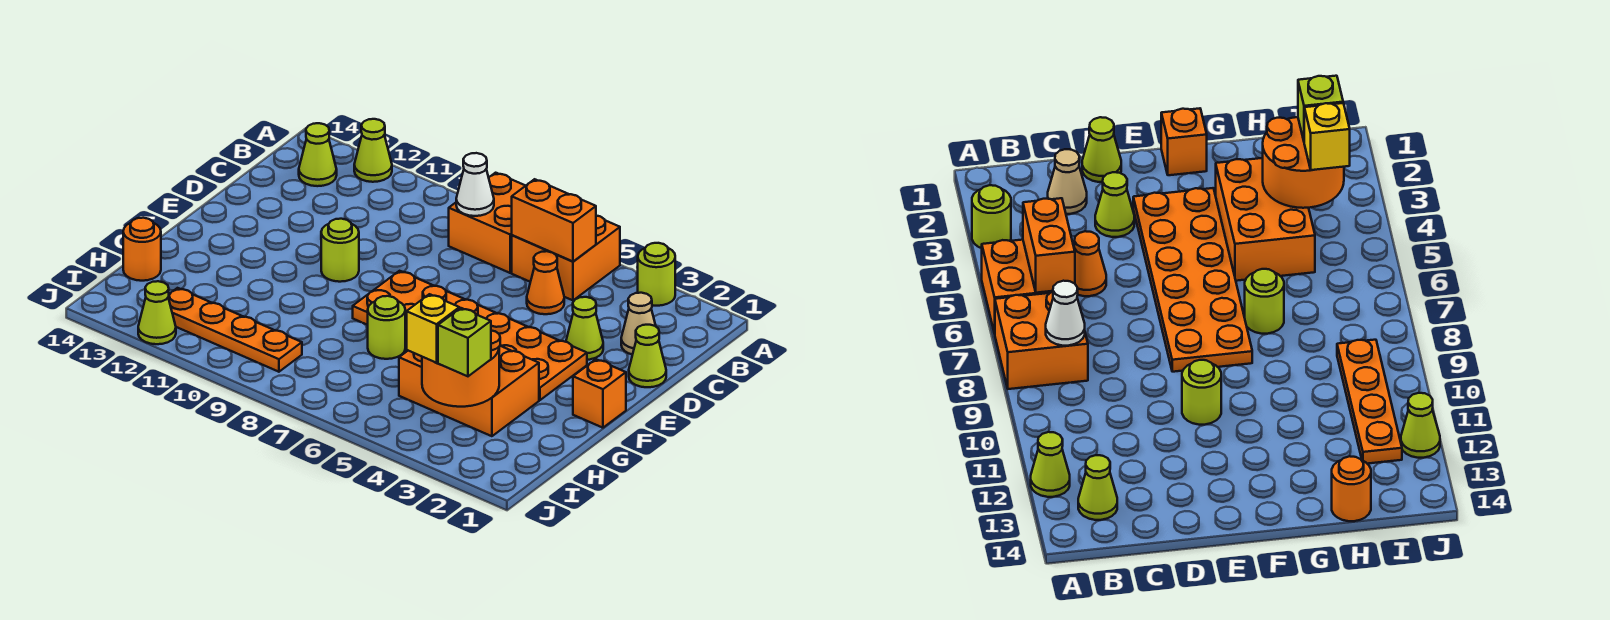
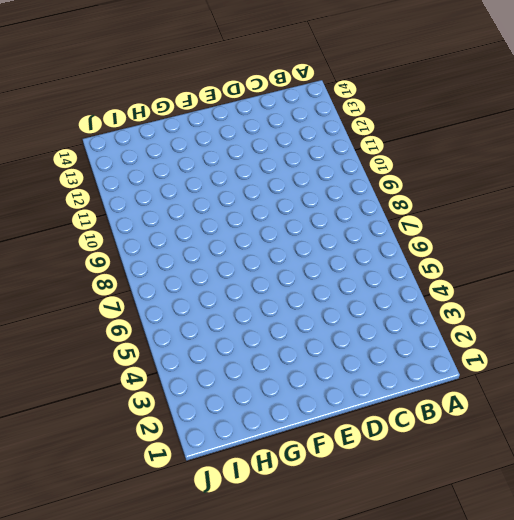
none -> lime 1x1 round brick [638,243,675,306]
none -> orange 2x2 brick [512,216,620,300]
none -> orange 2x2 brick [449,173,525,273]

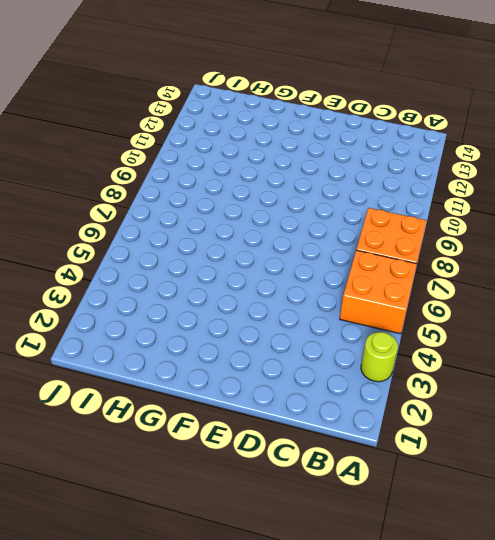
none -> lime 1x1 cone [354,119,392,182]
none -> lime 1x1 cone [299,123,337,186]
none -> tan 1x1 cone [621,293,656,355]

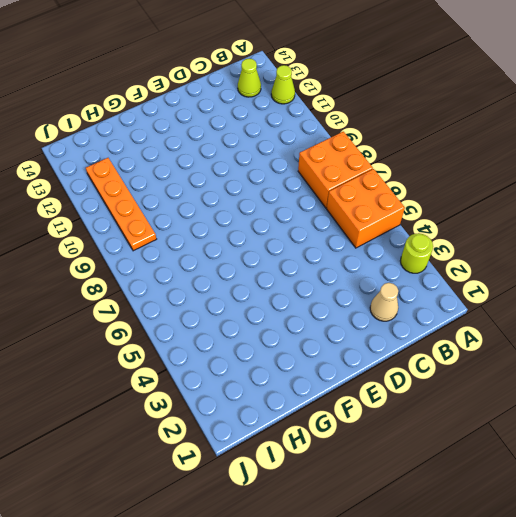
none -> orange 1x1 cone [527,251,564,314]
none -> lime 1x1 cone [629,325,666,387]
none -> lime 1x1 cone [566,297,603,360]

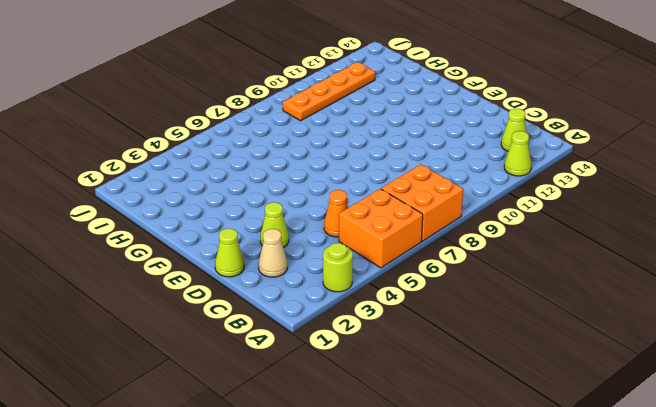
none -> orange 2x6 plate [353,271,587,400]
none -> lime 1x1 round brick [321,219,359,282]
none -> orange 1x1 brick [573,359,626,428]

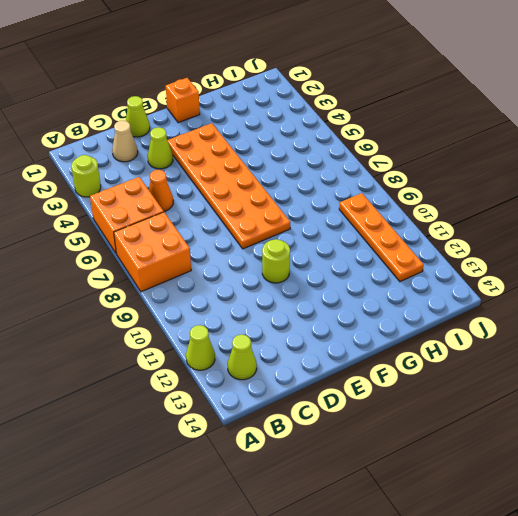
none -> orange 2x3 brick [399,346,539,436]
none -> lime 1x1 round brick [368,296,405,359]
none -> orange 1x1 round brick [123,218,161,281]

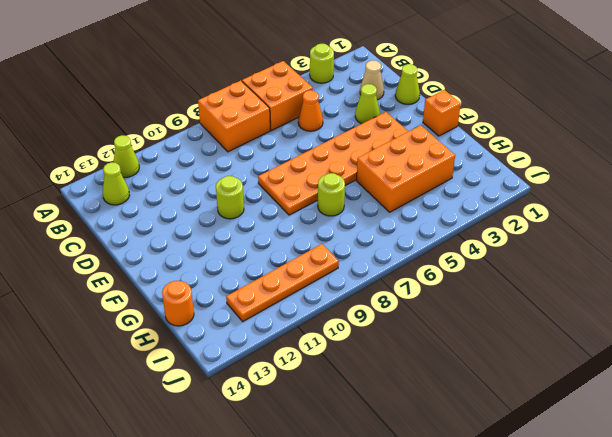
none -> lime 1x1 cone [138,281,176,344]
none -> orange 1x2 brick [512,179,596,262]
none -> white 1x1 cone [456,153,494,216]

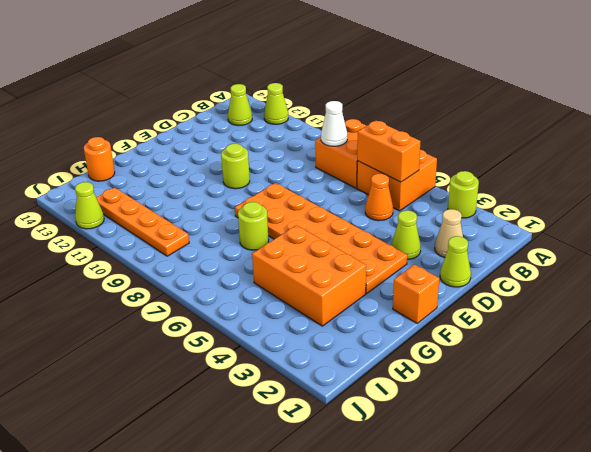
none -> orange 2x2 round brick [422,331,500,407]
none -> lime 1x1 brick [438,308,491,376]
none -> yellow 1x1 brick [407,294,459,363]

